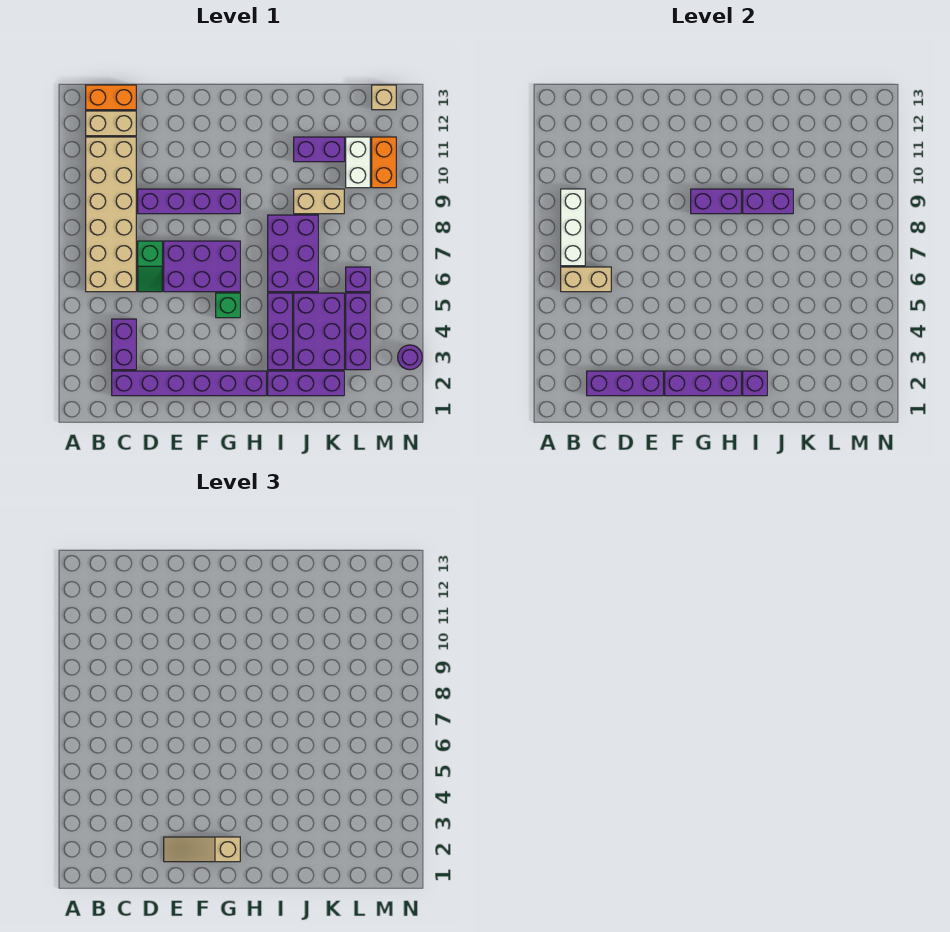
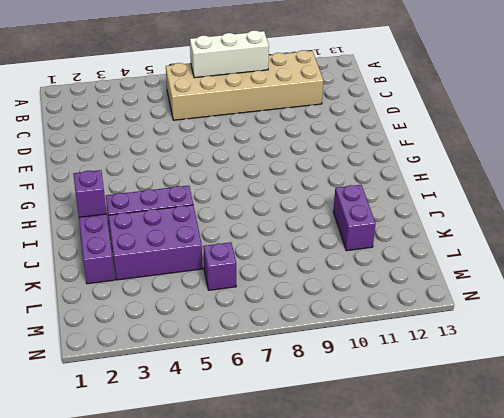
none -> tan 1x2 brick [86,111,136,136]
none -> orange 1x2 brick [86,85,136,110]
none -> purple 1x6 brick [112,371,266,396]

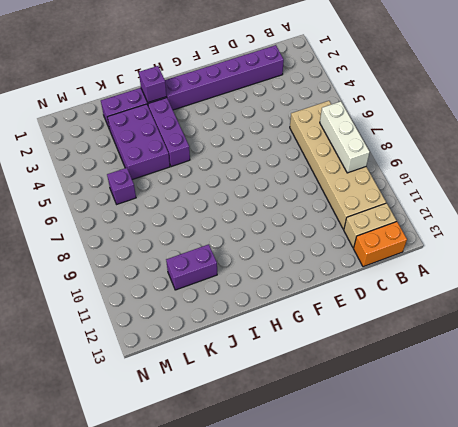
none -> purple 1x2 brick [112,319,136,370]
none -> green 1x2 slope [138,241,162,292]
none -> purple 1x4 brick [138,189,240,214]

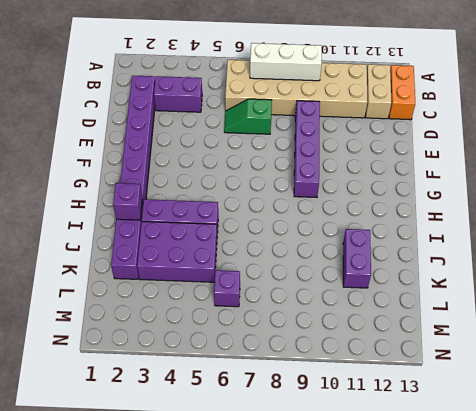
none -> purple 2x3 brick [164,241,240,292]
none -> green 1x1 brick [216,293,240,318]
none -> purple 2x3 brick [268,215,318,292]

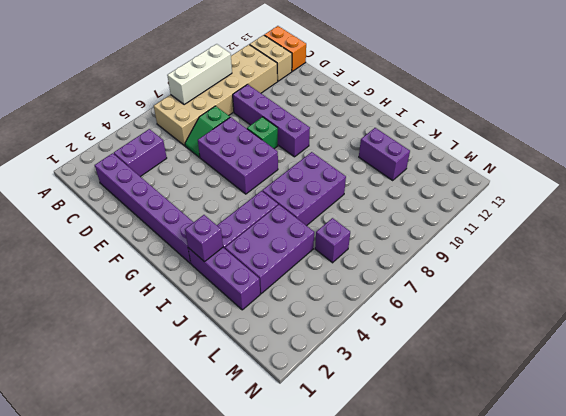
green 1x1 brick [247,117,278,149] -> green 1x1 brick moved to [216,293,240,318]
none -> tan 1x2 brick [294,189,344,214]
none -> purple 1x3 brick [346,293,370,370]
none -> white 1x2 brick [346,137,370,188]

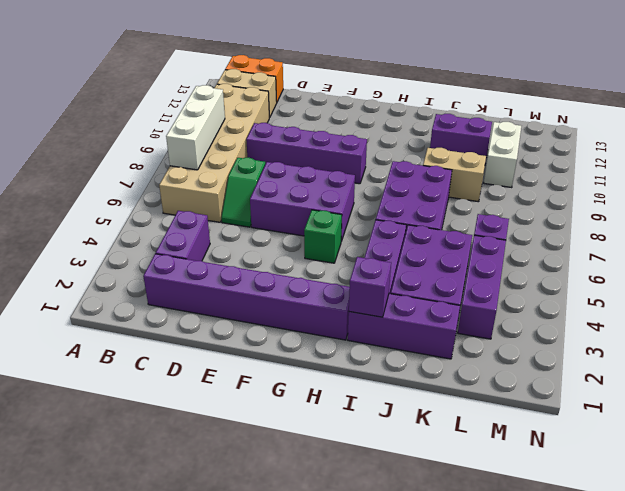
none -> orange 1x2 brick [372,137,396,188]
none -> tan 1x1 brick [372,85,396,110]
none -> purple 1x1 round brick [398,345,422,370]

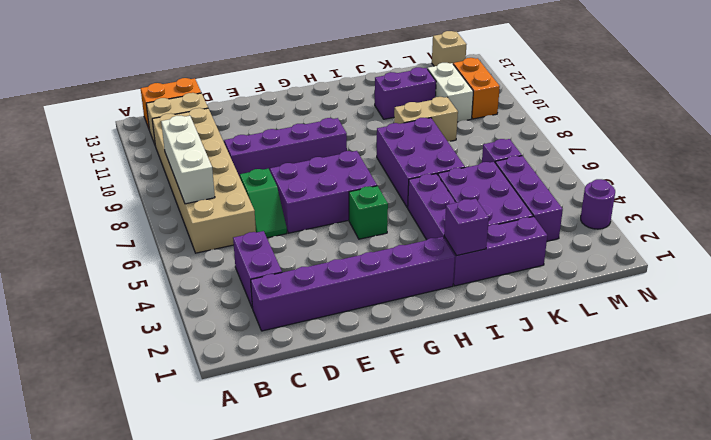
none -> tan 1x2 brick [561,267,611,292]
none -> purple 1x3 brick [587,371,663,396]
none -> purple 1x3 brick [665,371,741,396]

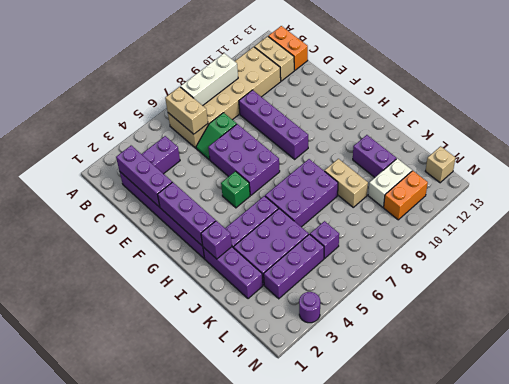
none -> purple 1x2 brick [691,189,741,214]
none -> purple 1x2 brick [743,189,793,214]
none -> tan 1x3 slope [164,837,240,862]

